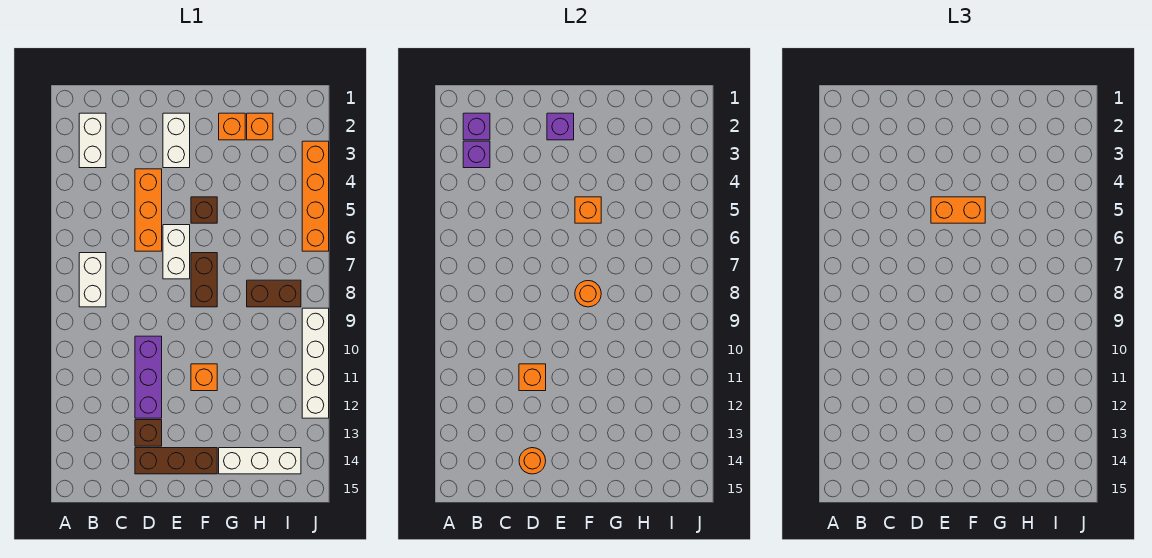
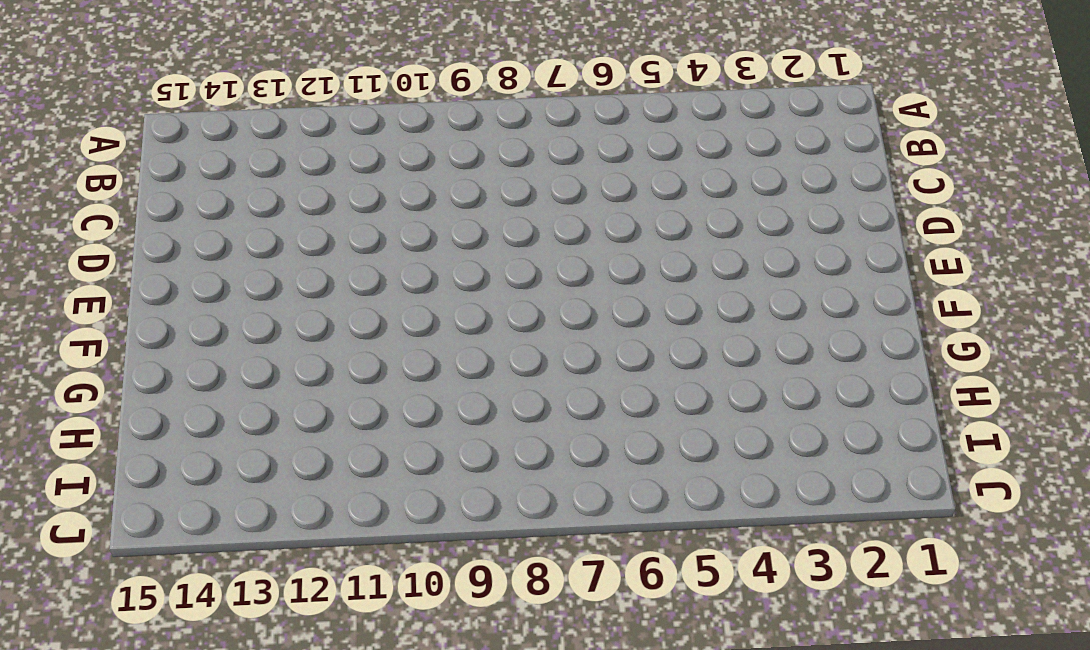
none -> white 1x2 brick [79,113,106,168]
none -> white 1x2 brick [79,253,106,307]
none -> orange 1x3 brick [135,169,162,251]

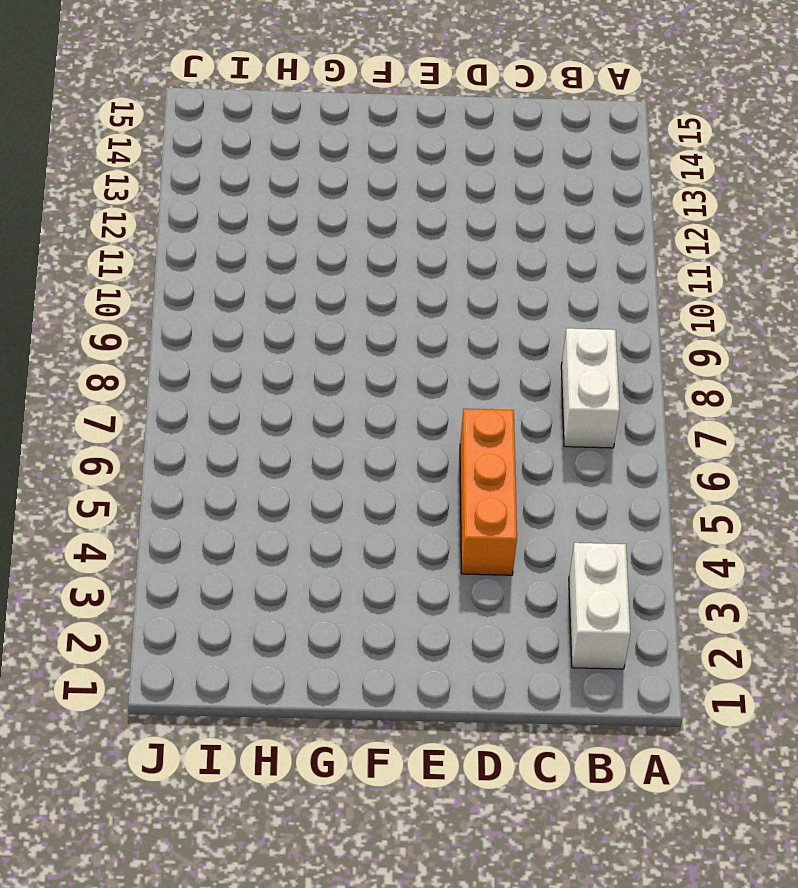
none -> purple 1x3 brick [135,336,162,418]
none -> brown 1x1 brick [135,420,162,446]
none -> brown 1x3 brick [135,448,217,474]

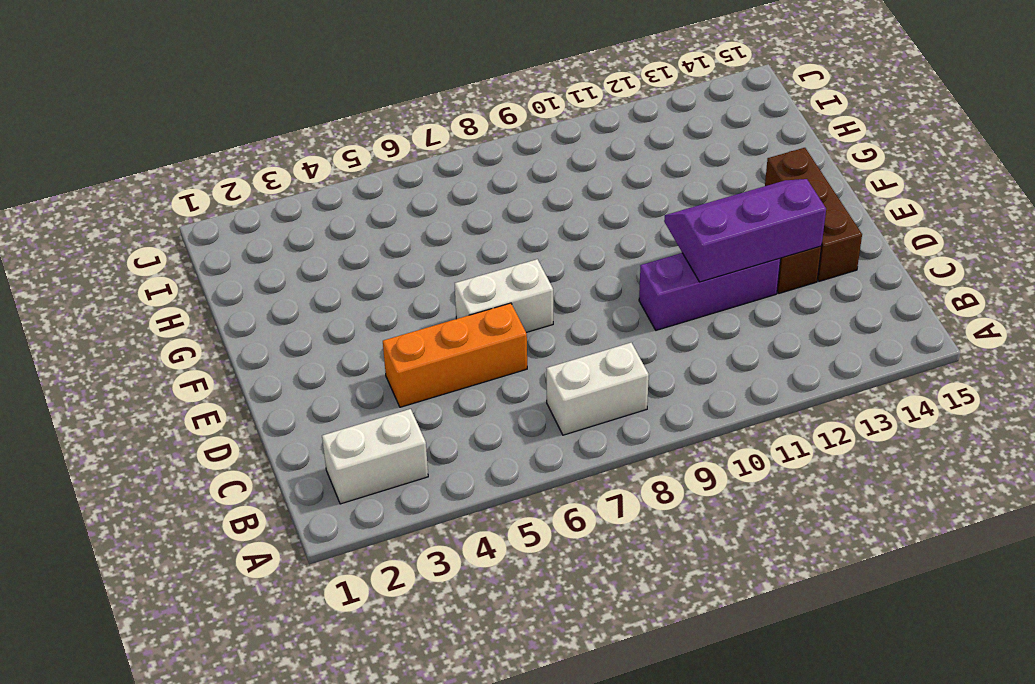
purple 2x3 slope [664,179,826,282] -> orange 1x1 brick [519,364,546,391]
none -> white 1x2 brick [163,113,190,168]
none -> brown 1x1 brick [191,197,217,223]
none -> brown 1x2 brick [191,253,217,307]

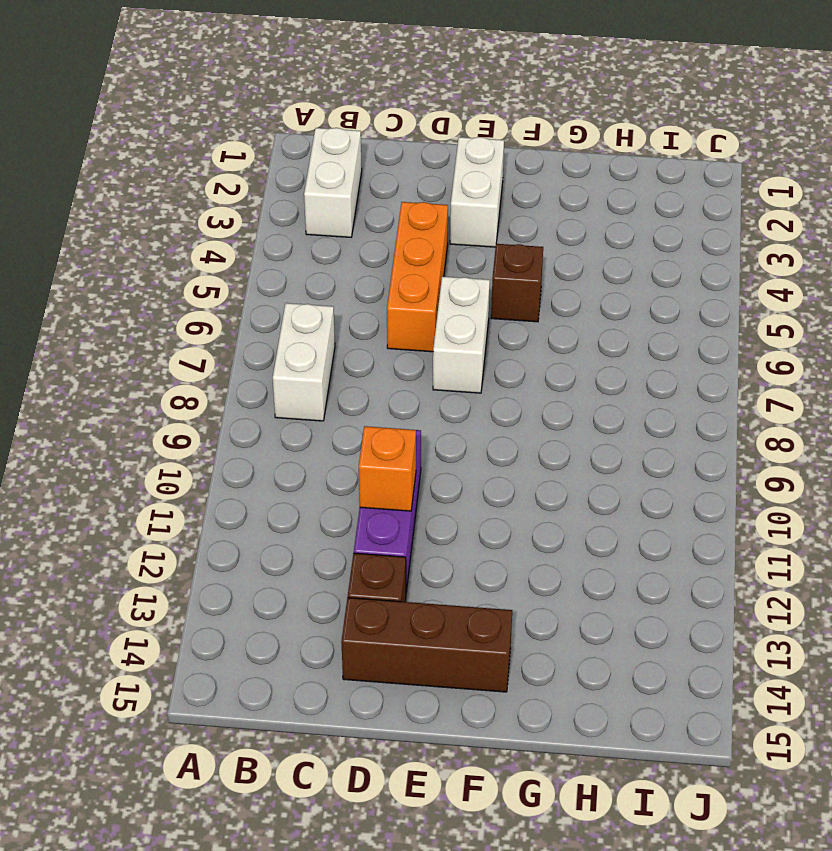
none -> brown 1x2 brick [191,253,217,307]
none -> orange 1x1 brick [191,364,217,391]
none -> orange 1x1 brick [219,113,245,140]

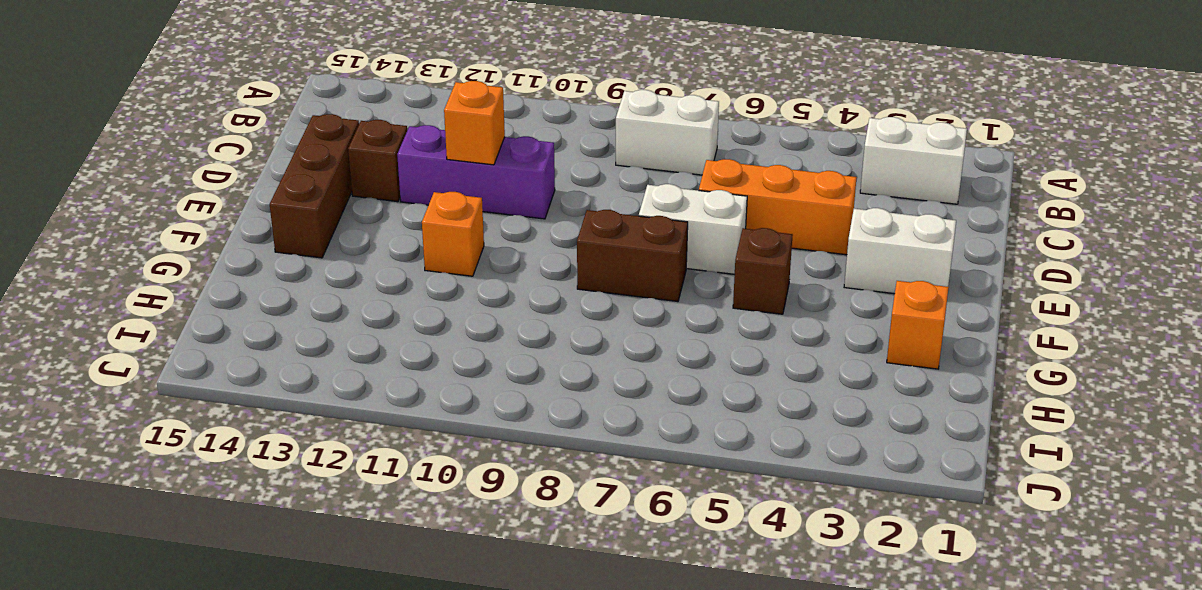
none -> white 1x3 brick [219,448,301,474]
none -> orange 1x1 brick [247,113,273,140]
none -> brown 1x2 brick [247,280,301,307]

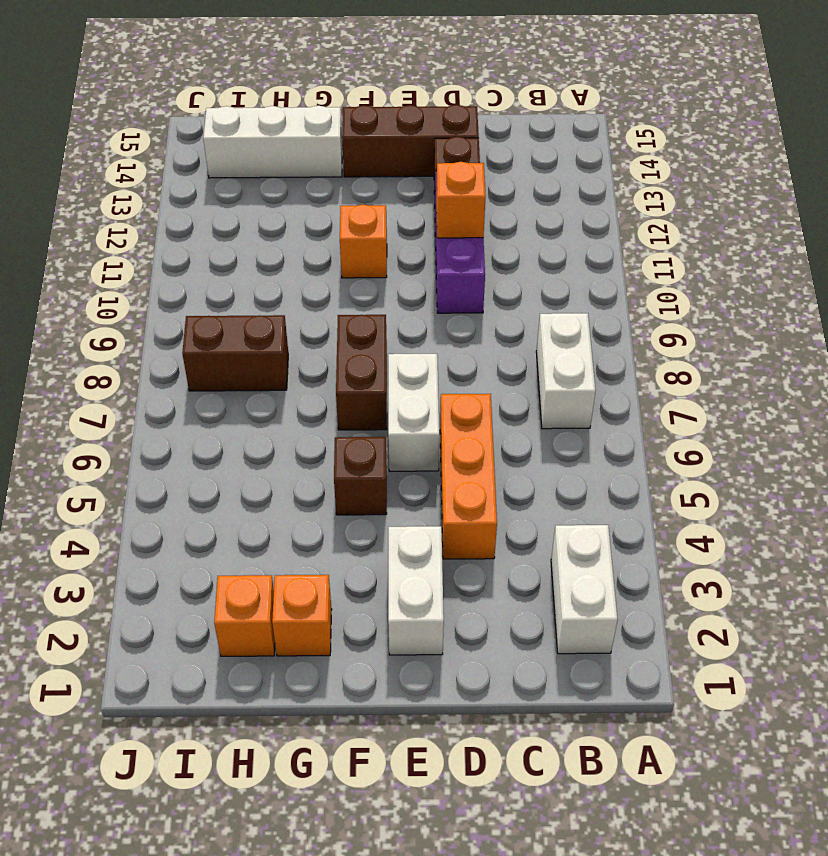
none -> orange 1x4 brick [302,141,329,251]
none -> white 1x4 brick [302,308,329,418]
none -> purple 1x1 brick [463,113,490,140]

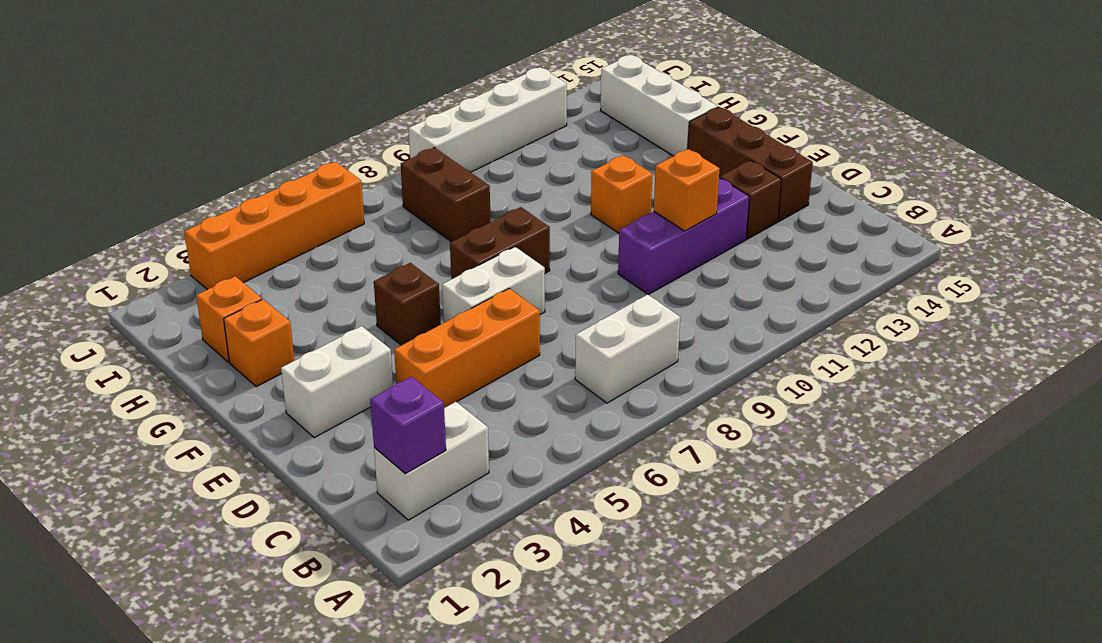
none -> purple 1x1 brick [463,141,490,168]
none -> orange 1x1 round brick [519,448,546,474]
none -> purple 1x1 brick [547,113,574,140]

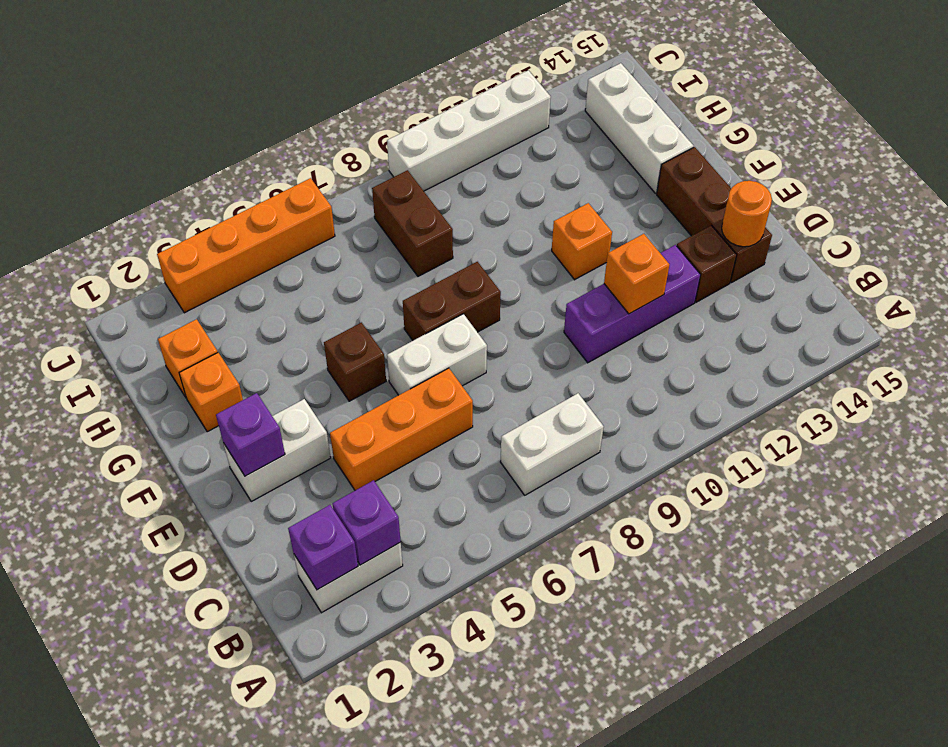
none -> orange 1x1 brick [575,197,601,223]
none -> orange 1x1 round brick [575,281,601,307]
none -> orange 1x2 brick [931,197,985,223]

